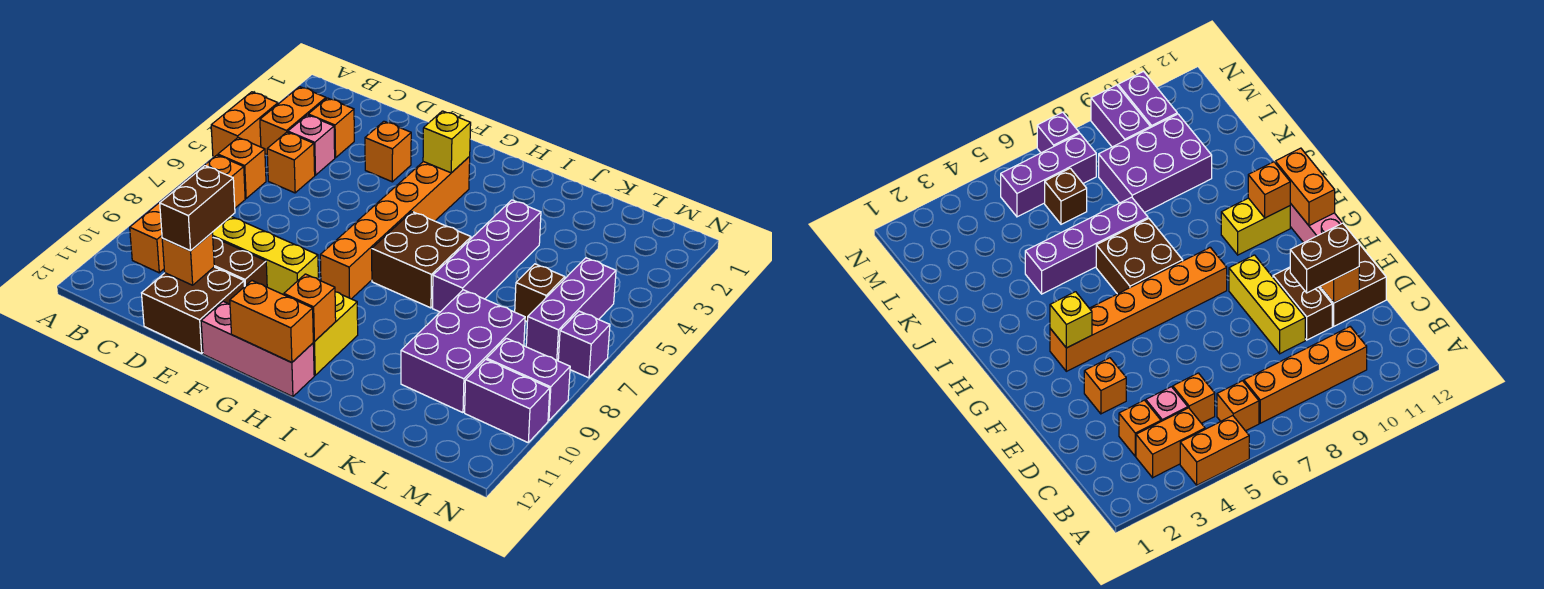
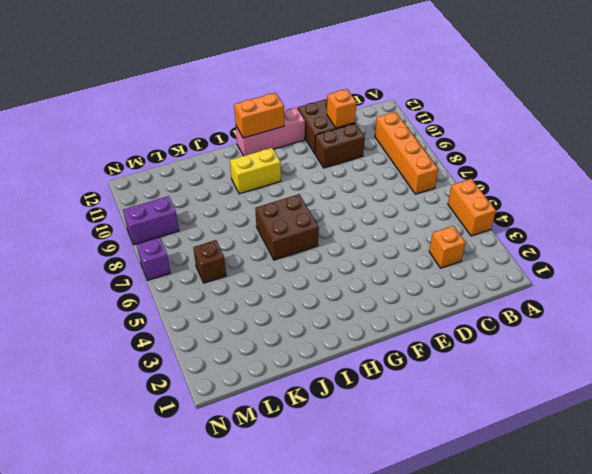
yellow 1x2 brick [230,148,281,194] -> yellow 1x2 brick turned to [313,292,358,375]
none -> orange 1x2 brick [260,87,326,154]
none -> orange 1x1 brick [218,138,266,198]
none -> pink 1x1 brick [288,115,335,175]

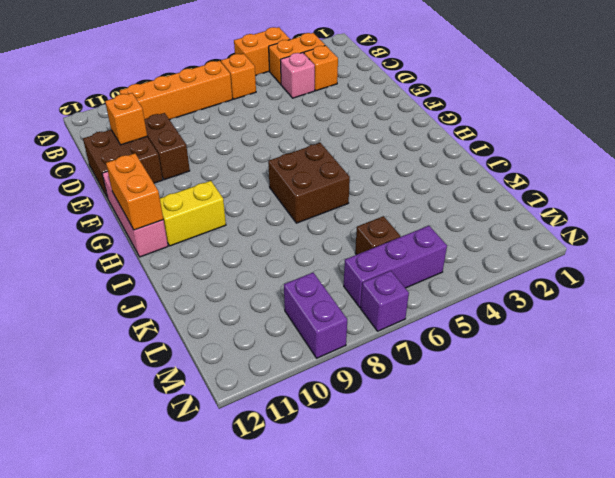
none -> orange 1x1 brick [267,132,315,193]
none -> yellow 1x3 brick [212,217,318,295]
none -> orange 1x1 brick [365,121,411,182]

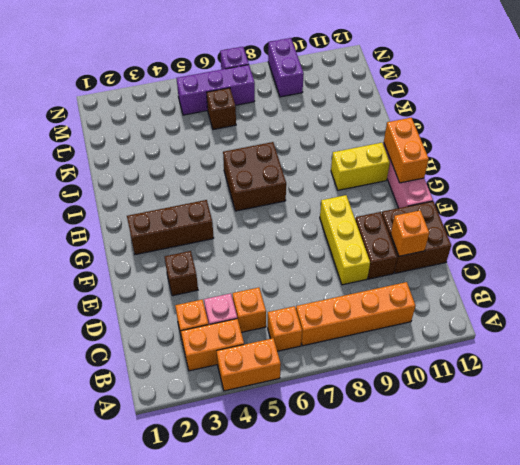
brown 1x1 brick [165,251,198,296] -> orange 1x1 brick [365,121,411,182]
brown 1x3 brick [127,200,214,255] -> orange 1x6 brick [320,157,470,299]
none -> purple 1x4 brick [433,200,541,312]
none -> purple 2x3 brick [401,290,525,413]
none -> purple 1x2 brick [465,359,550,442]

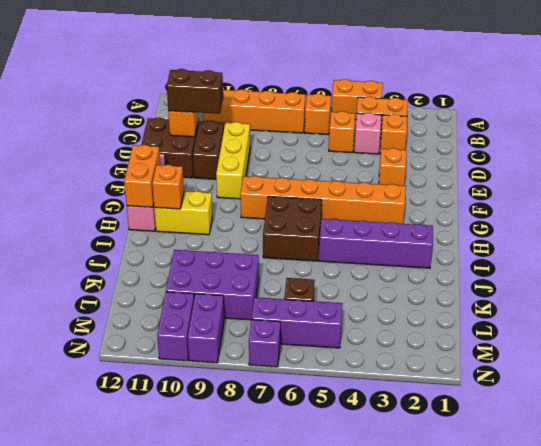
purple 1x4 brick [319,219,433,268] -> purple 1x4 brick moved to [433,200,541,312]
none -> yellow 1x1 brick [423,111,471,173]

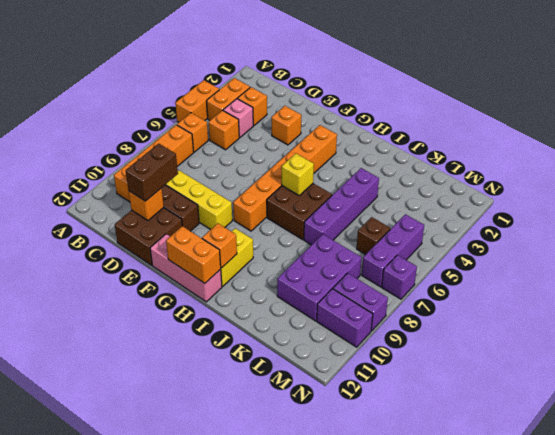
yellow 1x1 brick [282,154,314,195] -> yellow 1x1 brick moved to [423,111,471,173]

